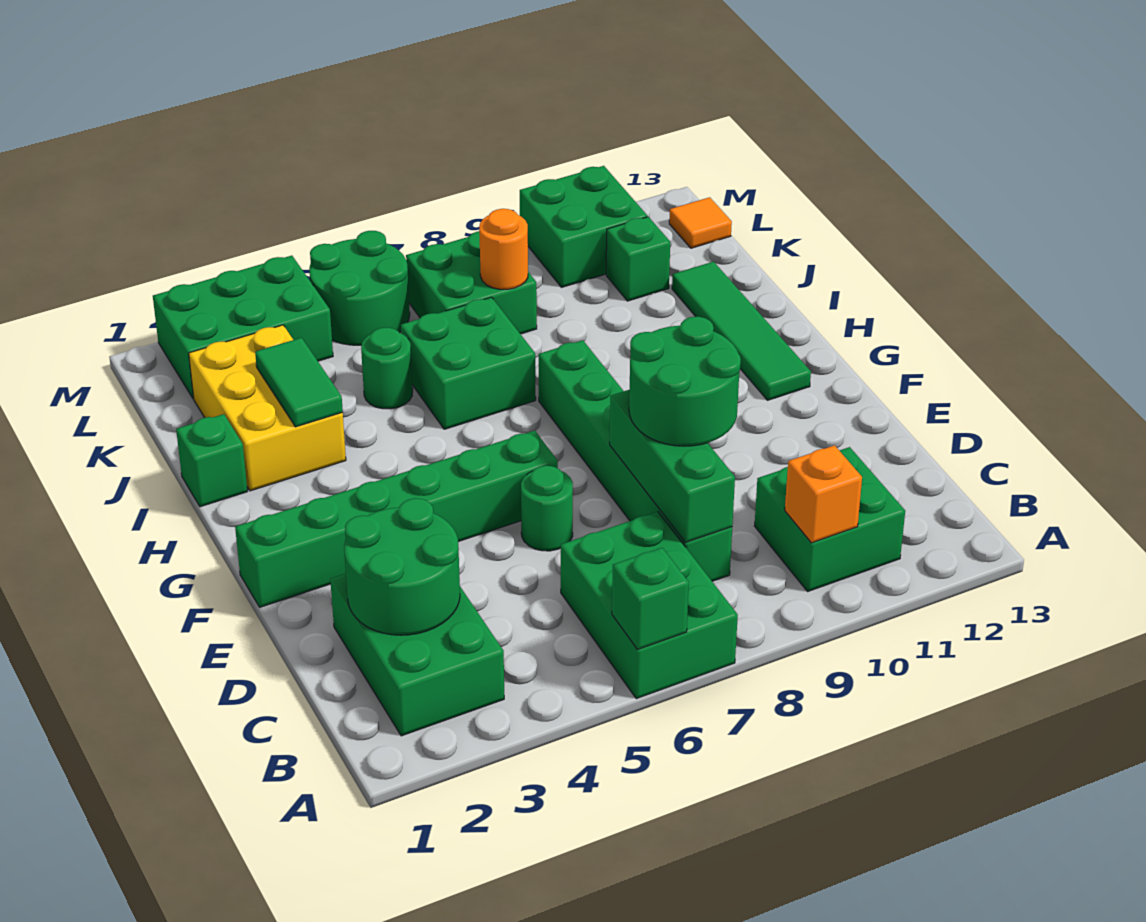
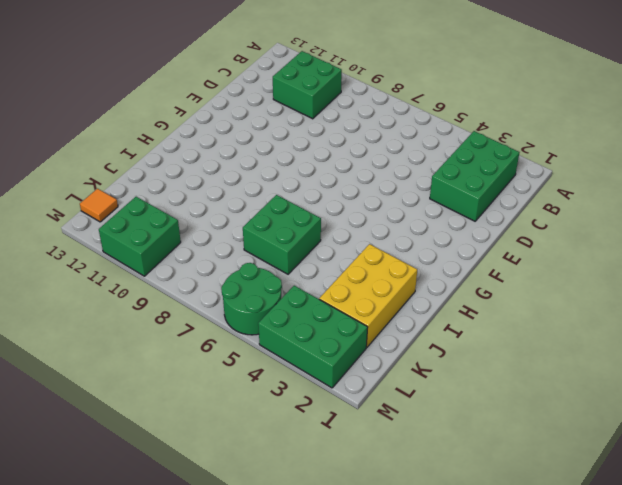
none -> green 2x3 brick [561,512,738,699]
none -> green 1x6 brick [539,340,732,581]
none -> green 1x1 round brick [521,466,573,551]

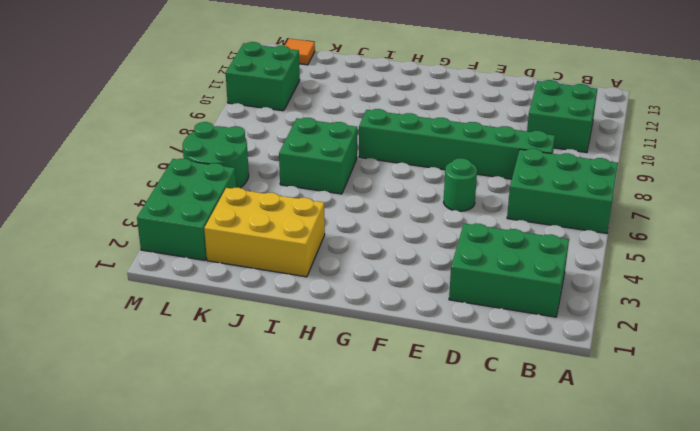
none -> green 1x6 brick [235,431,558,607]
none -> green 1x4 tile [672,262,811,400]
none -> green 1x1 brick [176,414,247,507]

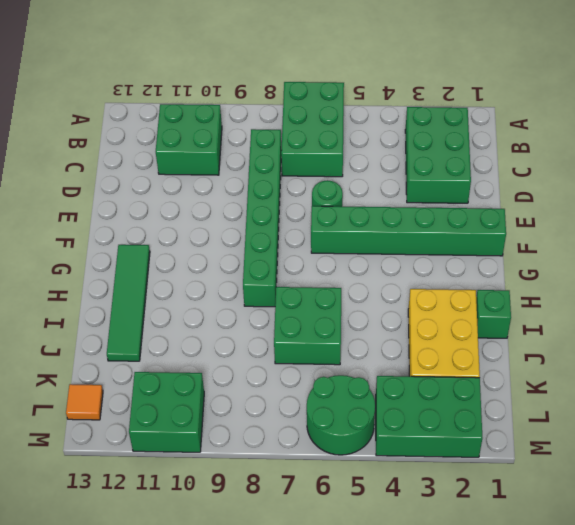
none -> green 1x1 round brick [361,328,413,409]
none -> green 2x2 brick [406,231,537,334]
none -> green 1x1 brick [606,217,670,301]

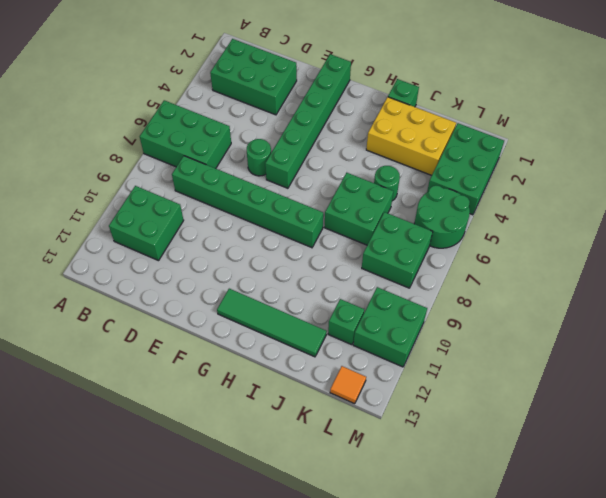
none -> green 1x1 brick [612,548,689,650]
none -> orange 1x1 brick [785,445,862,543]
none -> green 2x2 round brick [344,498,460,635]

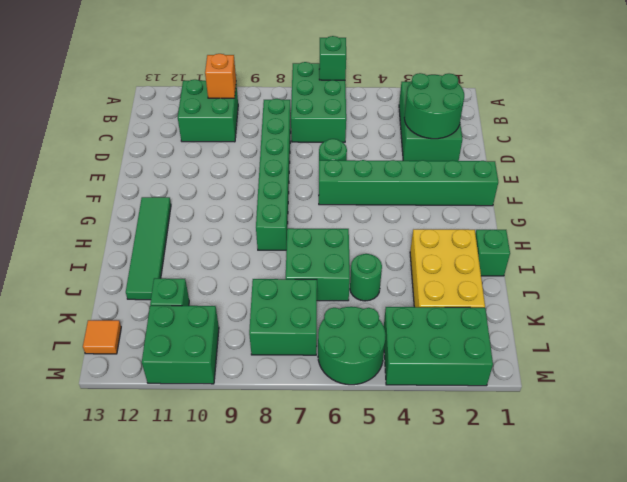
none -> green 1x3 brick [610,390,735,542]
none -> green 1x2 tile [255,338,343,427]
none -> orange 1x1 round brick [479,209,528,289]

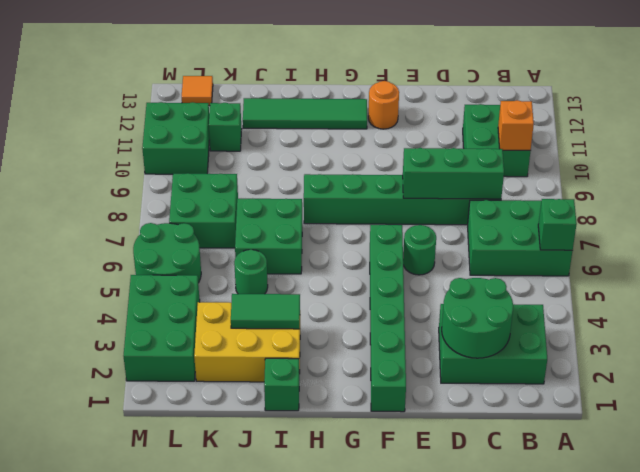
orange 1x1 round brick [368,81,399,129] -> orange 1x1 round brick moved to [479,209,528,289]
none -> green 2x2 round brick [629,317,741,446]

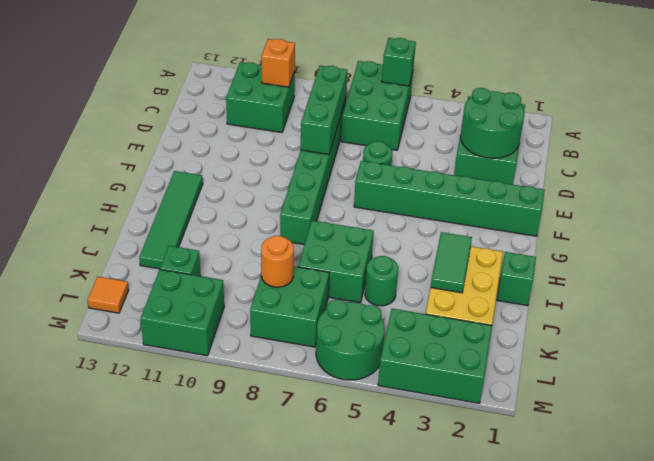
none -> green 2x2 round brick [629,317,741,446]

